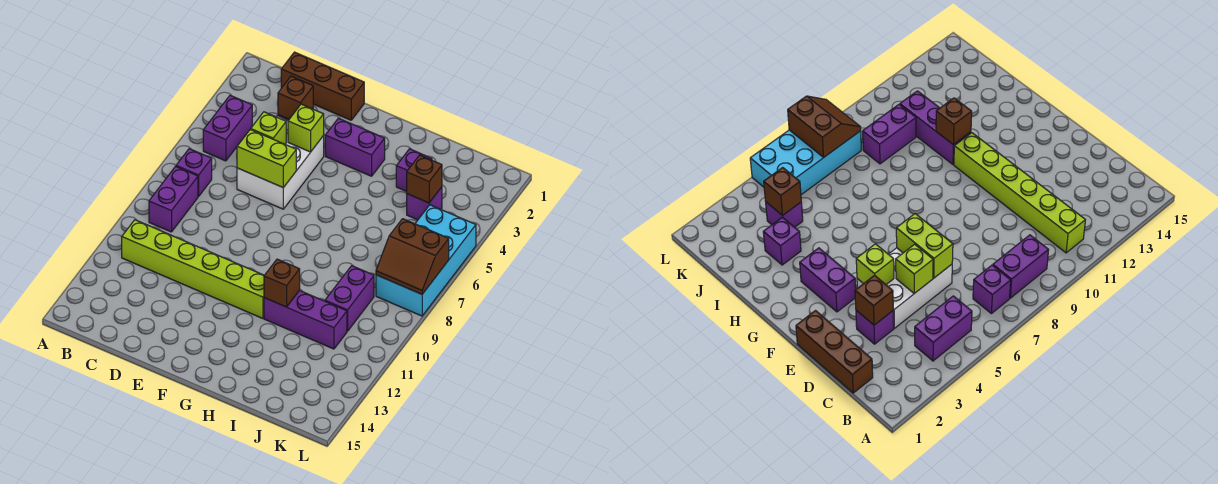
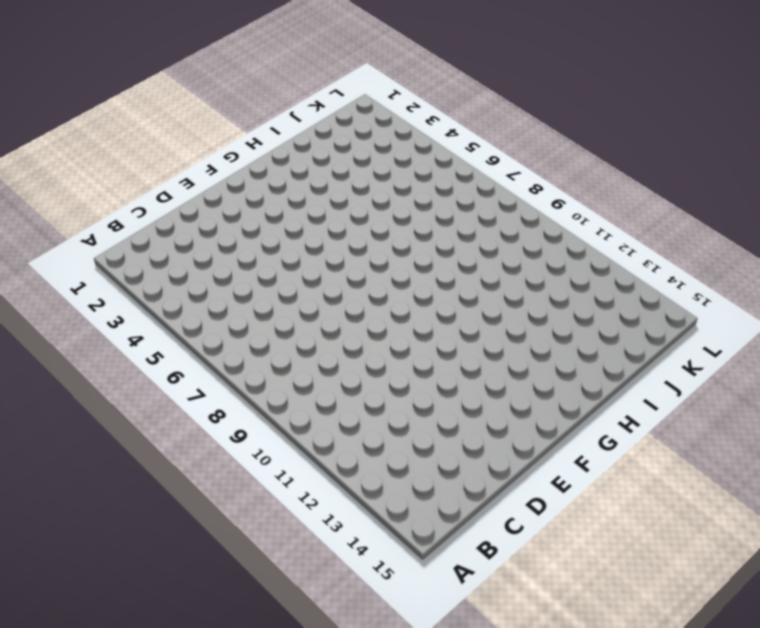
none -> purple 1x2 brick [203,95,252,161]
none -> purple 1x1 brick [176,149,212,196]
none -> purple 1x2 brick [149,166,198,232]

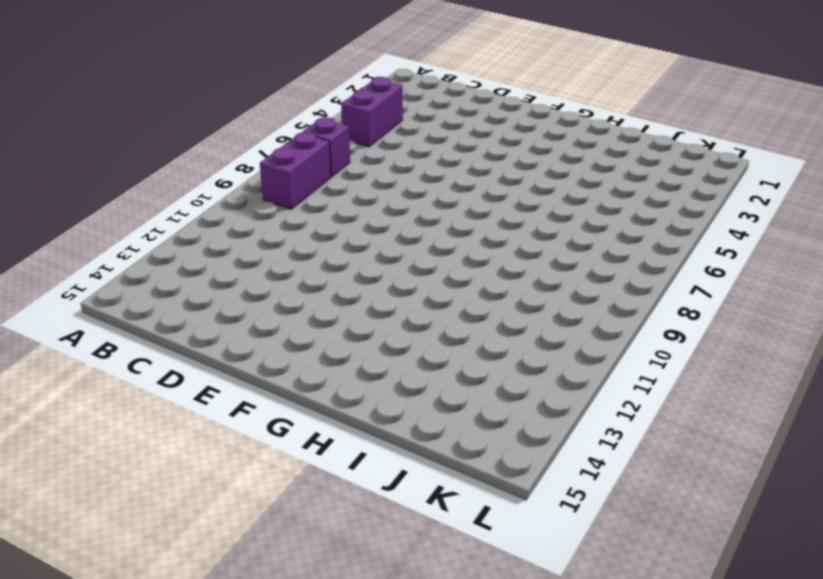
none -> lime 1x6 brick [122,220,264,318]
none -> brown 1x3 brick [281,52,364,120]
none -> purple 1x1 brick [856,310,894,344]

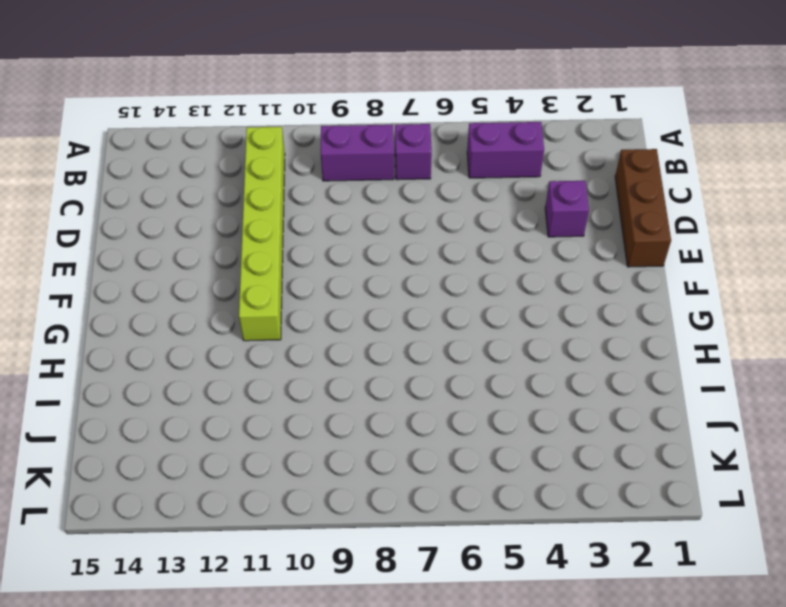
none -> white 2x3 brick [237,116,324,209]
none -> purple 1x2 brick [325,118,385,176]
none -> purple 1x3 brick [264,290,347,349]

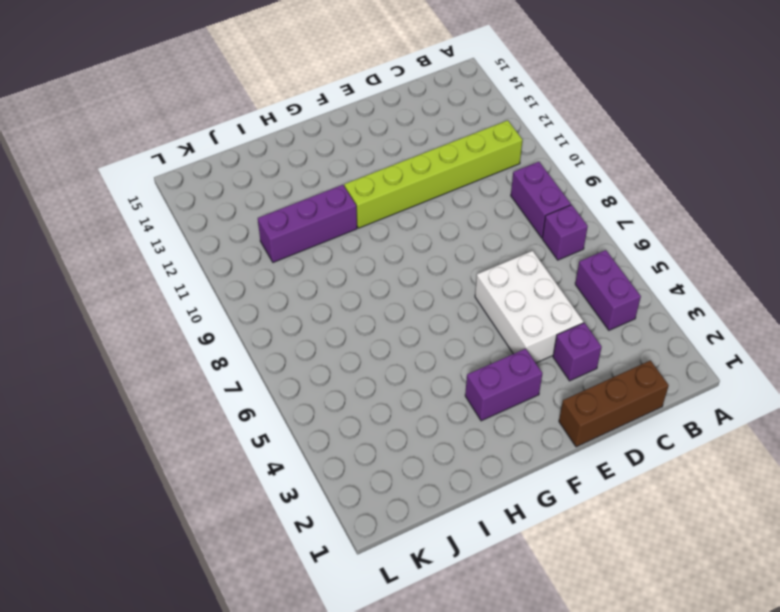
none -> purple 1x1 brick [396,149,432,191]
none -> purple 1x1 brick [407,187,442,220]
none -> purple 1x2 brick [325,266,374,331]

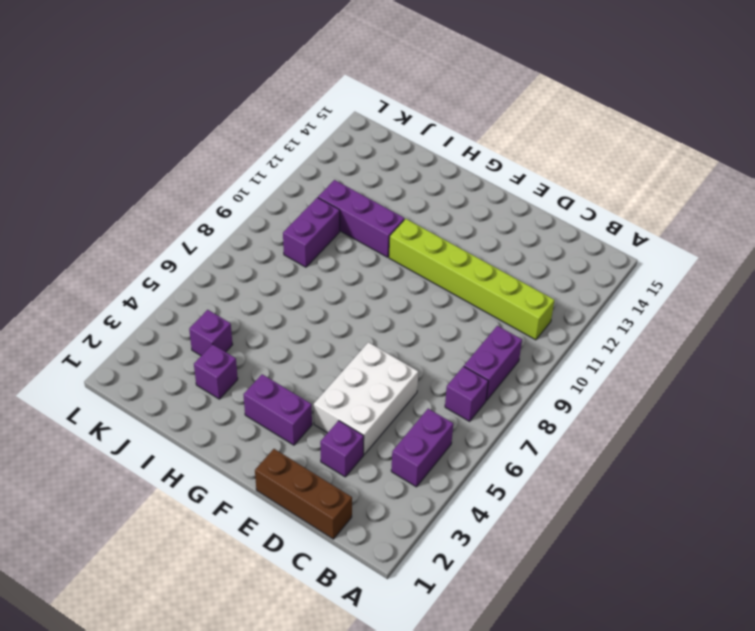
none -> cyan 2x4 brick [376,205,476,316]
none -> brown 1x1 brick [278,76,313,119]
none -> lime 1x1 brick [251,112,286,144]

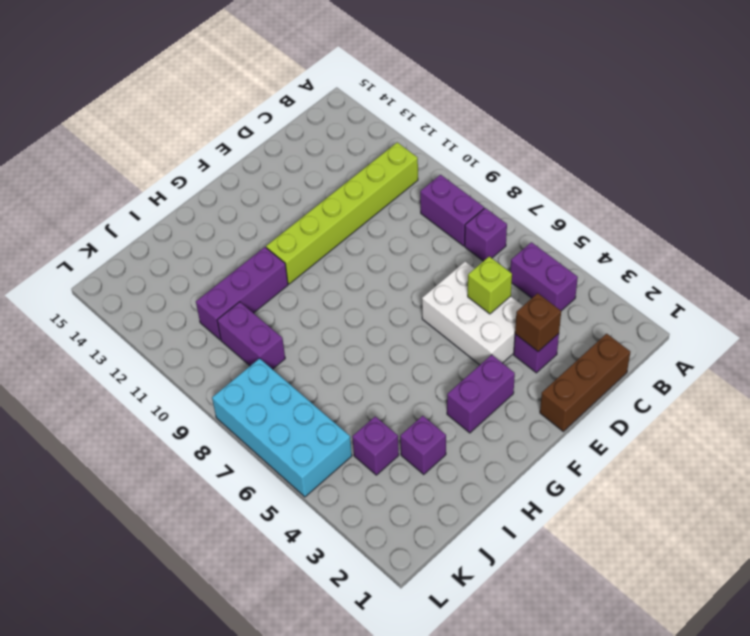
none -> lime 1x2 brick [237,129,296,188]
none -> lime 1x1 brick [288,104,324,152]
none -> brown 1x1 brick [264,259,300,307]

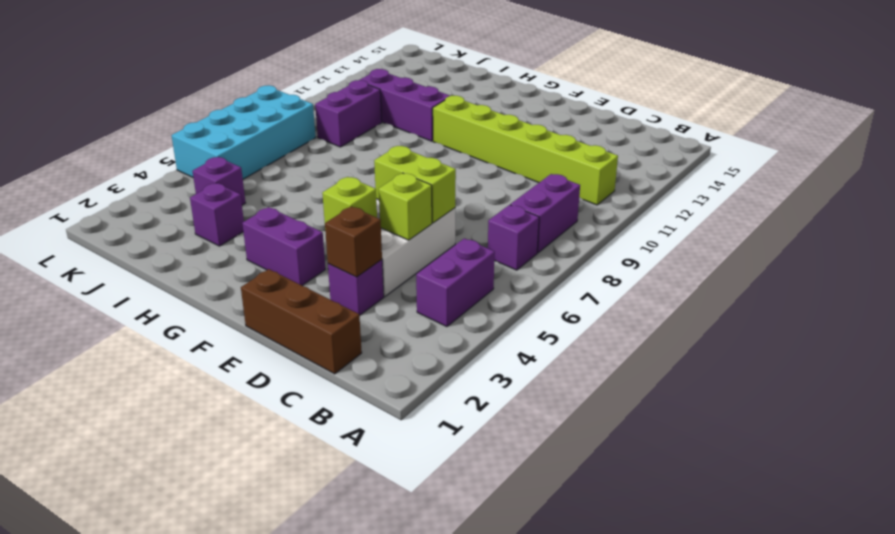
none -> brown 1x1 brick [264,259,300,307]
none -> brown 1x1 brick [407,155,442,203]
none -> brown 2x2 slope [376,219,449,294]

